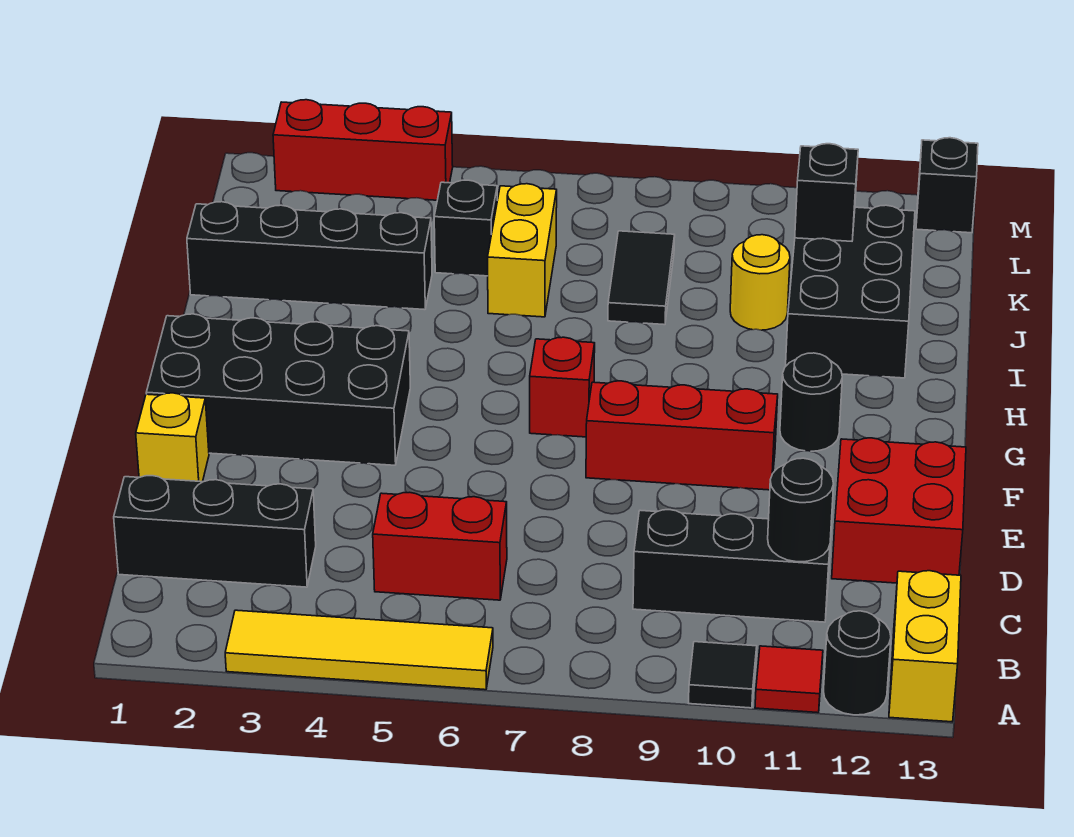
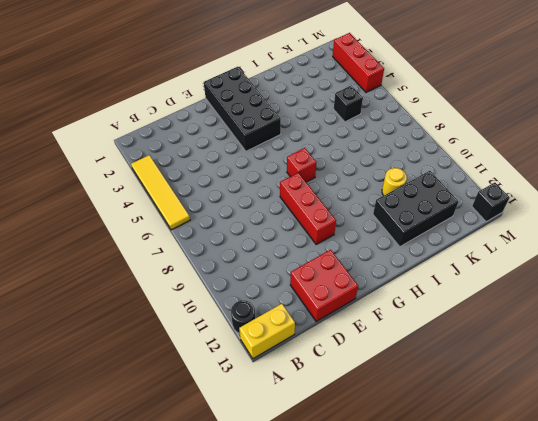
none -> black 1x1 tile [689,642,757,708]
none -> red 1x1 tile [755,646,823,713]
none -> black 1x3 brick [114,476,316,587]

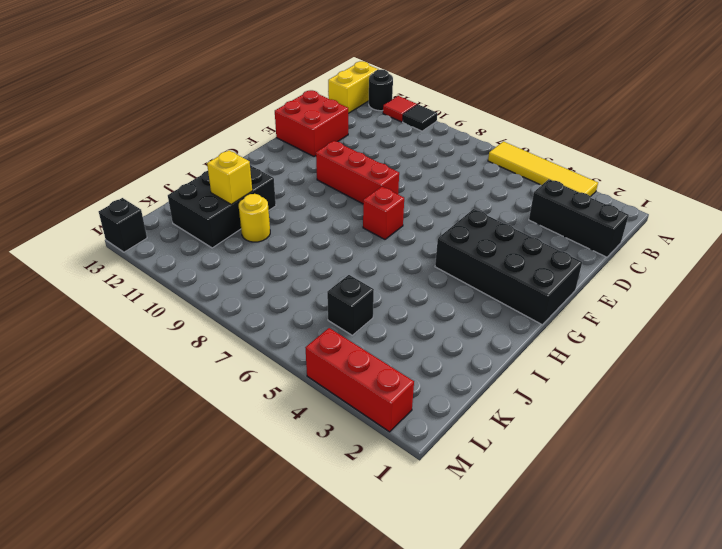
yellow 1x1 brick [207,150,252,204] -> yellow 1x1 brick moved to [136,393,209,482]
none -> red 1x2 brick [373,492,507,600]
none -> black 1x3 brick [633,510,832,622]
none -> black 1x1 round brick [780,353,842,451]

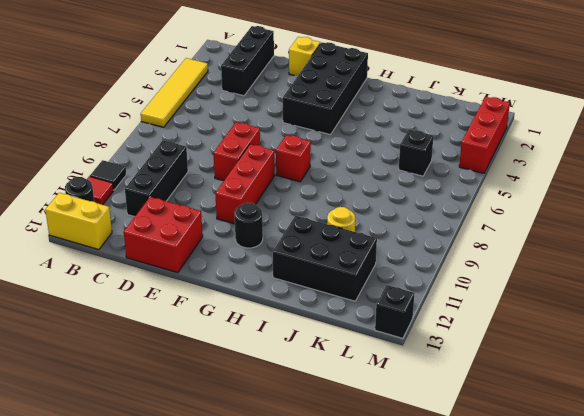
red 1x2 brick [214,122,260,181] -> red 1x2 brick moved to [373,492,507,600]
none -> black 1x4 brick [187,202,432,310]
none -> yellow 1x2 brick [488,184,557,317]
none -> black 1x2 tile [608,231,675,325]

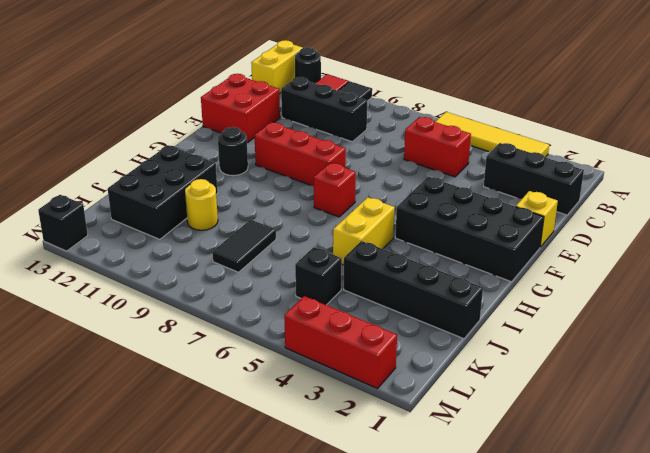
yellow 1x2 brick [333,197,395,265] -> yellow 1x2 brick moved to [488,184,557,317]
none -> black 1x1 round brick [768,458,834,562]
none -> black 1x1 brick [795,144,858,241]

